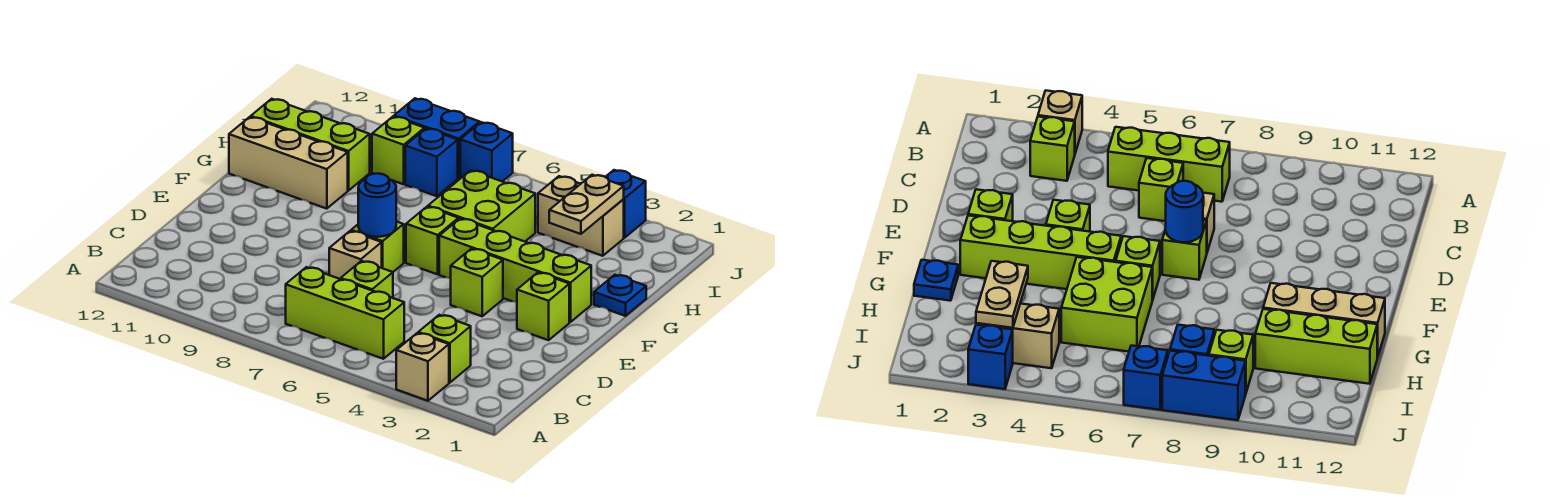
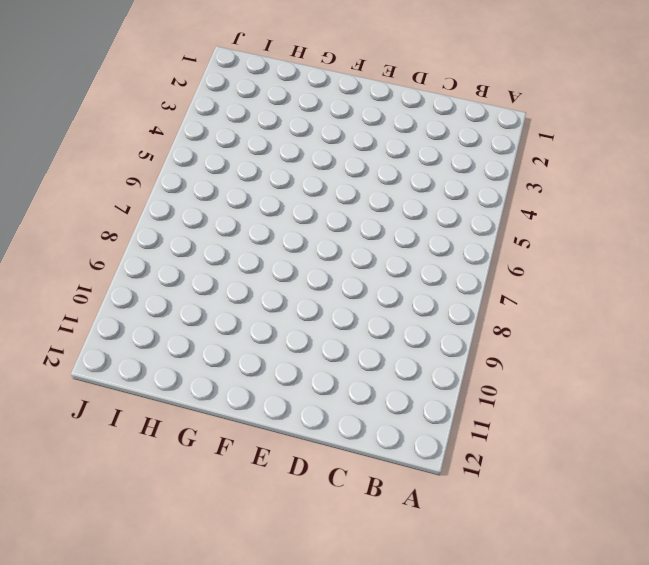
none -> tan 1x1 brick [396,333,449,401]
none -> lime 1x1 brick [418,315,471,383]
none -> lime 1x3 brick [286,267,404,359]

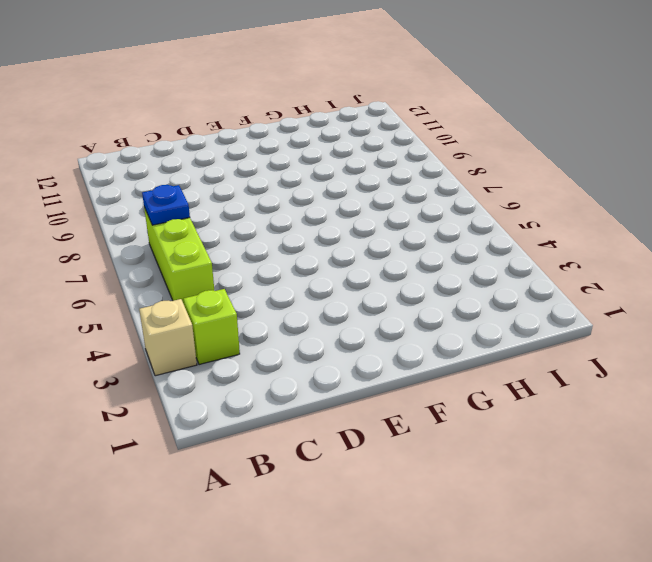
blue 1x1 plate [142,185,190,225] -> blue 1x1 plate moved to [594,275,646,316]
none -> lime 1x1 brick [341,261,393,298]
none -> tan 1x1 brick [329,231,382,279]
none -> lime 1x1 brick [517,272,569,340]

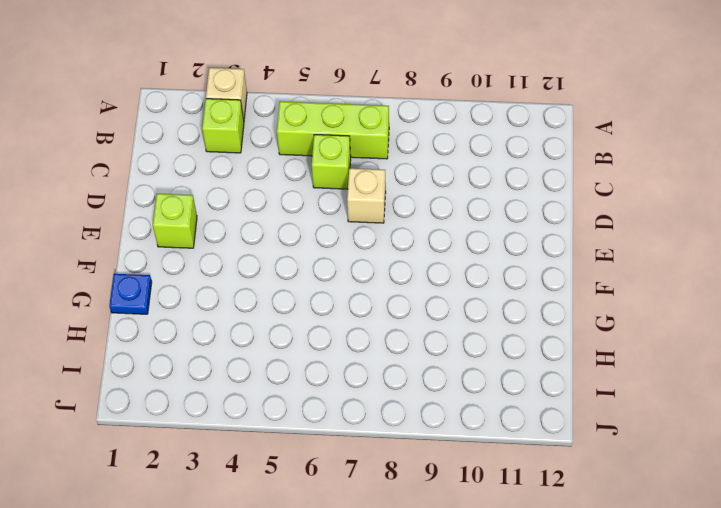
none -> lime 1x1 brick [451,249,503,316]
none -> lime 1x1 brick [351,221,404,272]
none -> lime 1x4 brick [439,219,591,322]

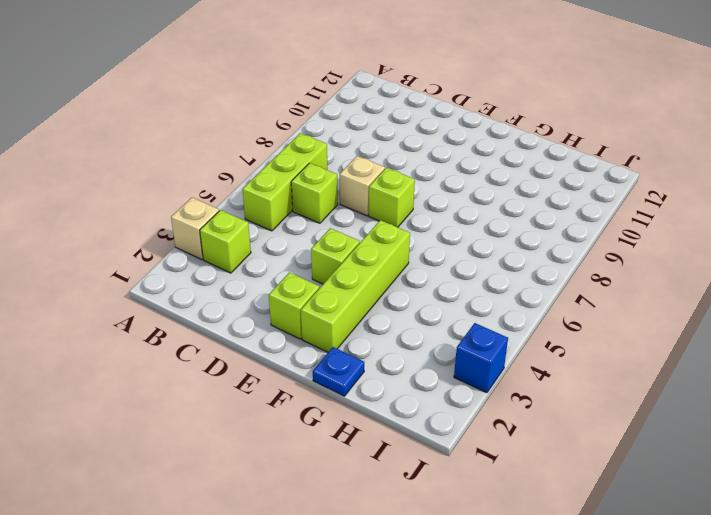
none -> lime 1x1 brick [406,207,459,274]
none -> lime 2x2 brick [428,170,535,242]
none -> tan 1x3 brick [229,117,348,209]

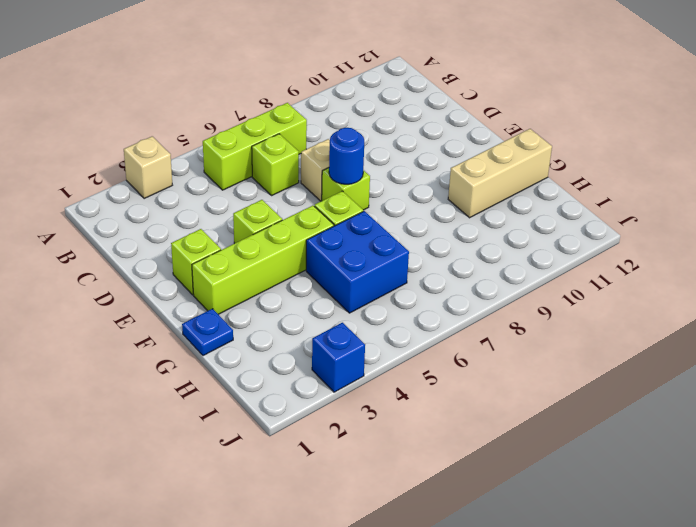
blue 2x2 brick [306,211,409,313] -> lime 2x2 brick [428,170,535,242]
none -> lime 1x1 brick [418,315,471,383]
none -> lime 1x3 brick [251,99,370,190]
none -> tan 1x2 brick [538,176,624,256]

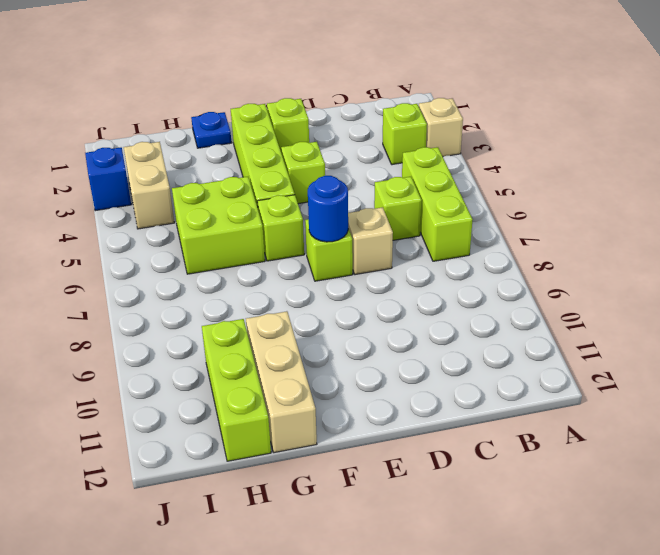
none -> blue 1x1 brick [405,128,458,196]
none -> lime 1x1 brick [372,117,425,184]
none -> blue 1x1 brick [460,122,513,182]

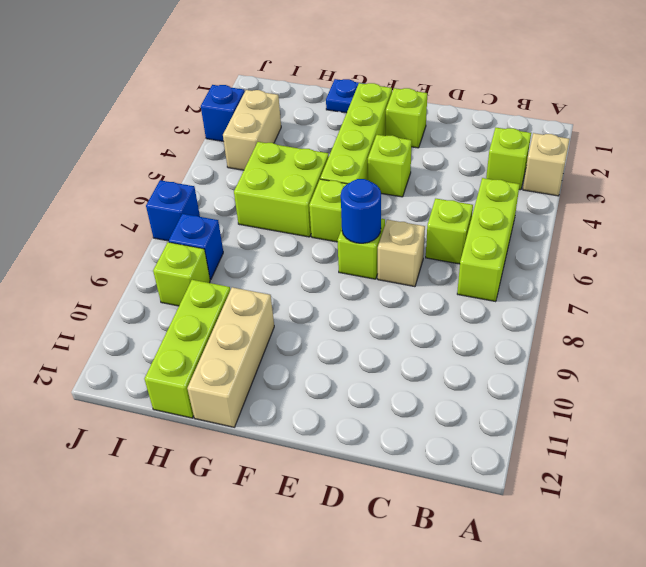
none -> blue 1x2 brick [394,98,480,178]
none -> tan 1x2 plate [549,175,624,234]

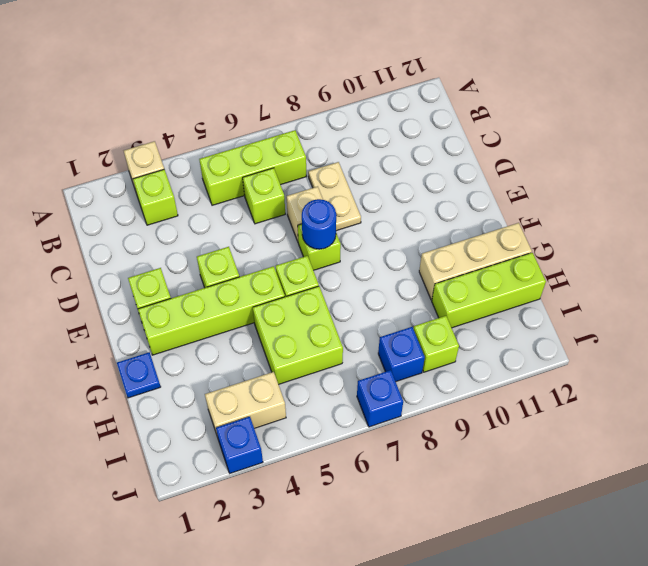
tan 1x2 plate [308,162,361,231] -> tan 1x2 plate moved to [549,175,624,234]
none -> blue 1x2 brick [394,98,480,178]

